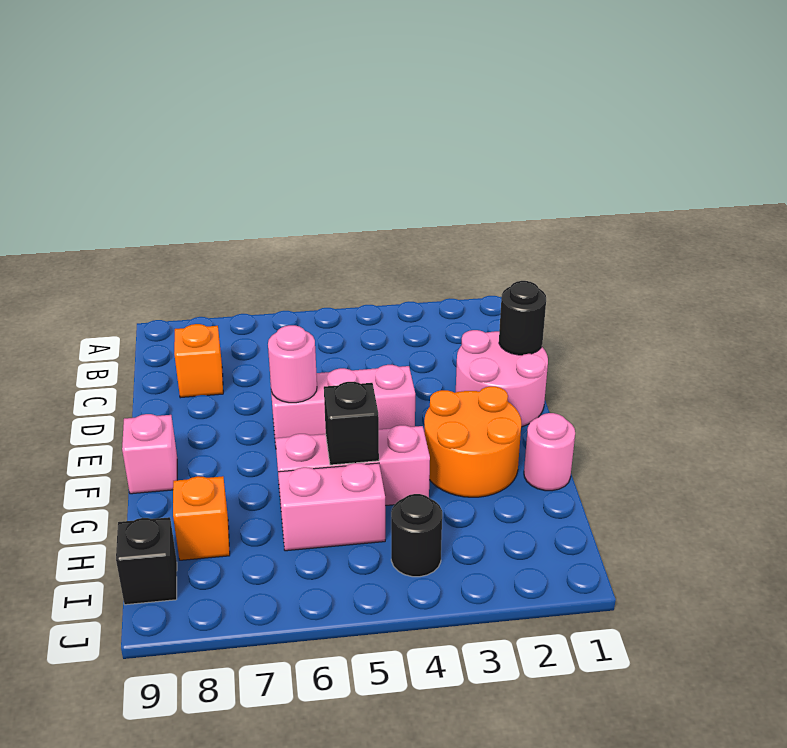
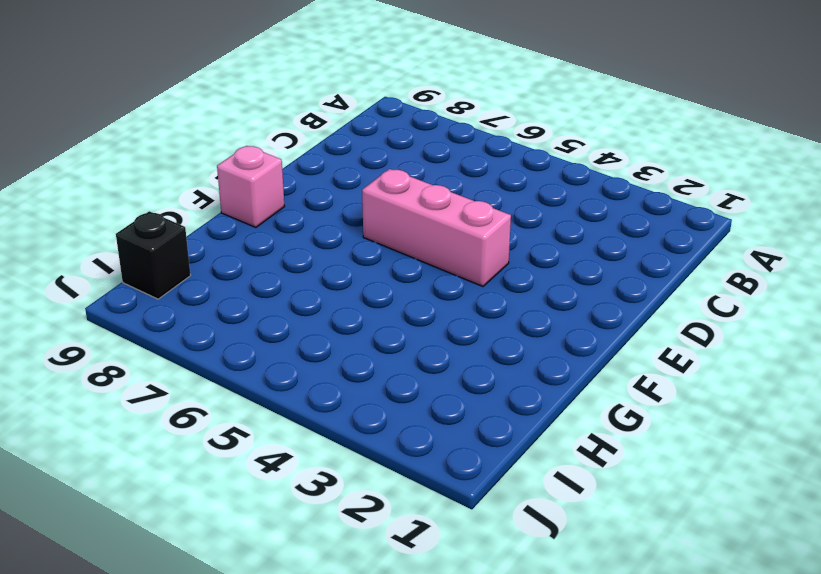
none -> orange 1x1 brick [174,324,223,398]
none -> pink 2x2 round brick [456,330,548,427]
none -> orange 2x2 round brick [424,386,521,497]

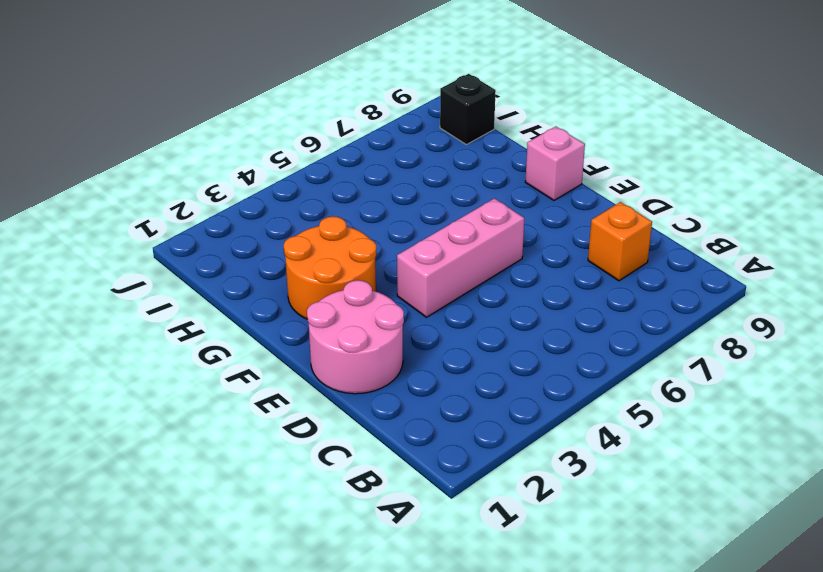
none -> pink 1x1 round brick [524,413,575,491]
none -> pink 1x3 brick [275,425,430,506]
none -> pink 1x2 brick [278,463,385,551]

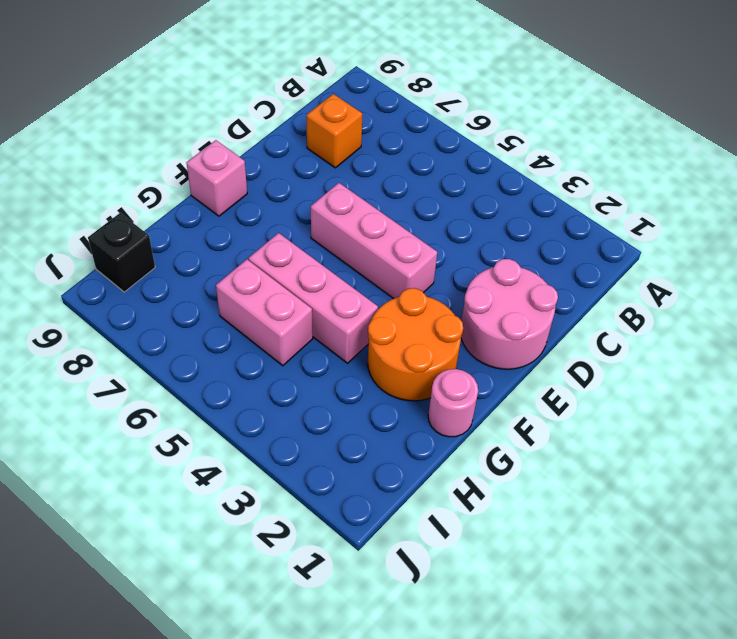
none -> orange 1x1 brick [173,476,230,560]
none -> black 1x1 round brick [391,494,442,577]
none -> black 1x1 round brick [499,281,546,355]

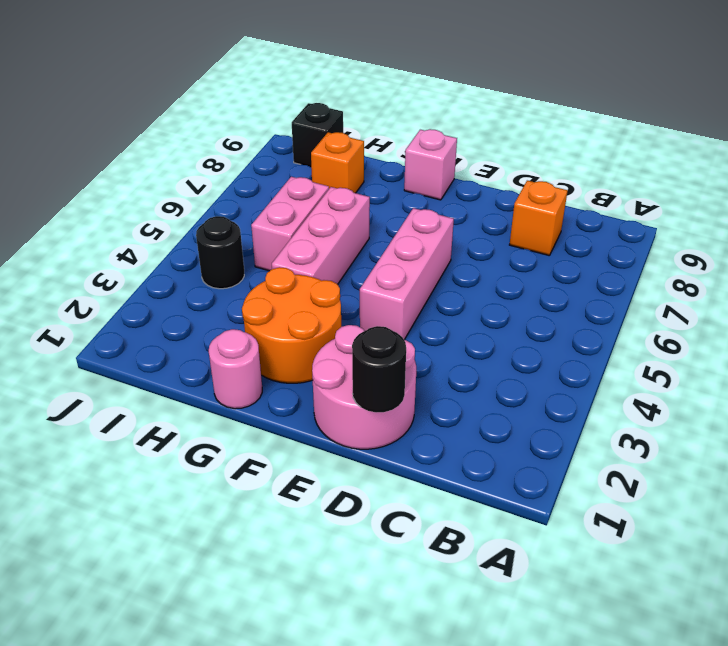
none -> pink 1x1 round brick [268,325,317,403]
none -> black 1x1 brick [324,382,379,465]

